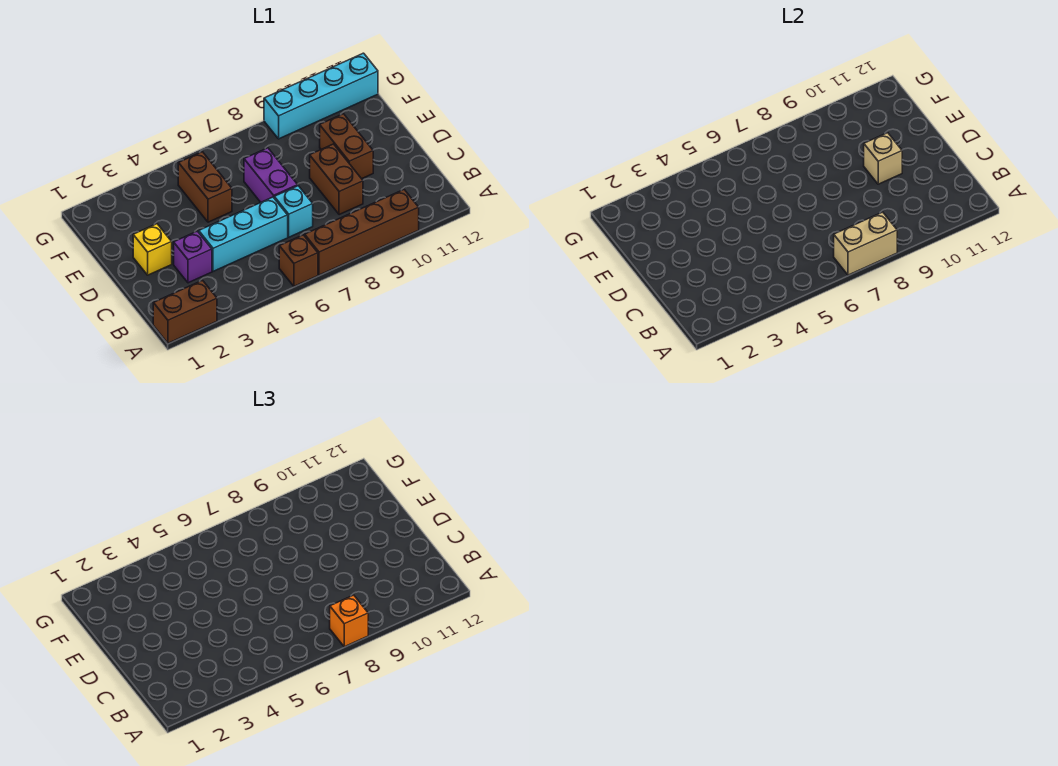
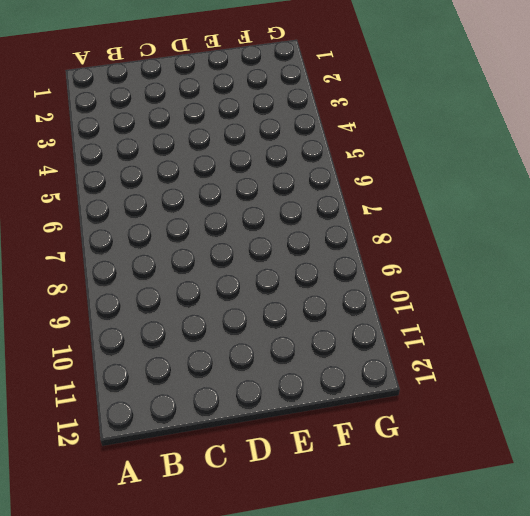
none -> brown 1x2 brick [153,280,217,343]
none -> brown 1x1 brick [279,235,318,286]
none -> brown 1x4 brick [305,190,419,275]

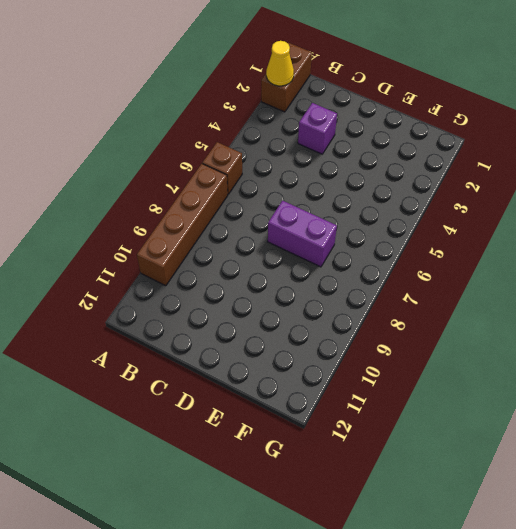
yellow 1x1 cone [266,41,294,86] -> none
none -> cyan 1x3 brick [199,197,288,271]
none -> cyan 1x1 brick [274,186,313,237]
none -> brown 1x2 brick [310,144,363,215]

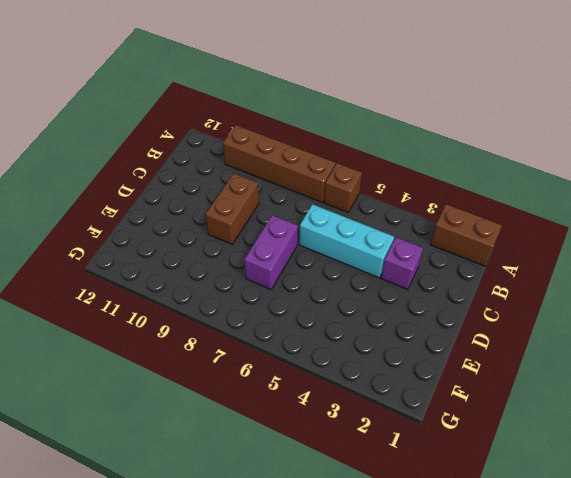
none -> cyan 1x1 brick [274,186,313,237]
none -> yellow 1x1 brick [133,224,172,275]
none -> brown 1x2 brick [320,114,373,179]

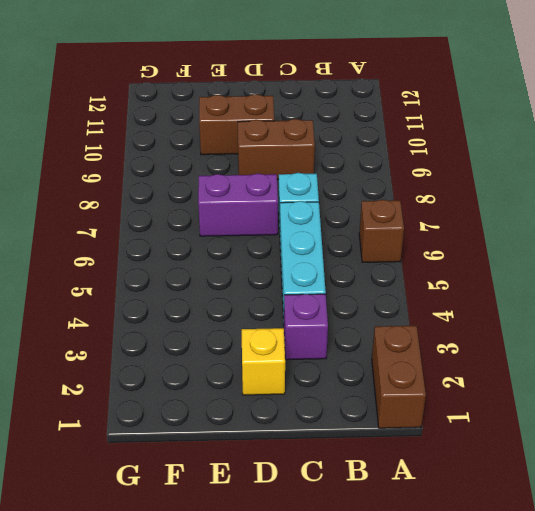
none -> brown 1x4 brick [305,190,419,275]
none -> brown 1x2 brick [178,152,232,222]
none -> cyan 1x4 brick [264,53,378,139]

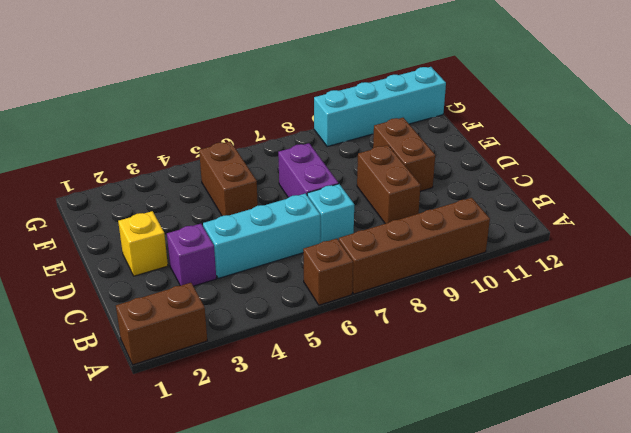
none -> tan 1x2 brick [834,212,897,275]
none -> tan 1x1 brick [864,133,902,184]
none -> orange 1x1 brick [330,595,368,647]

